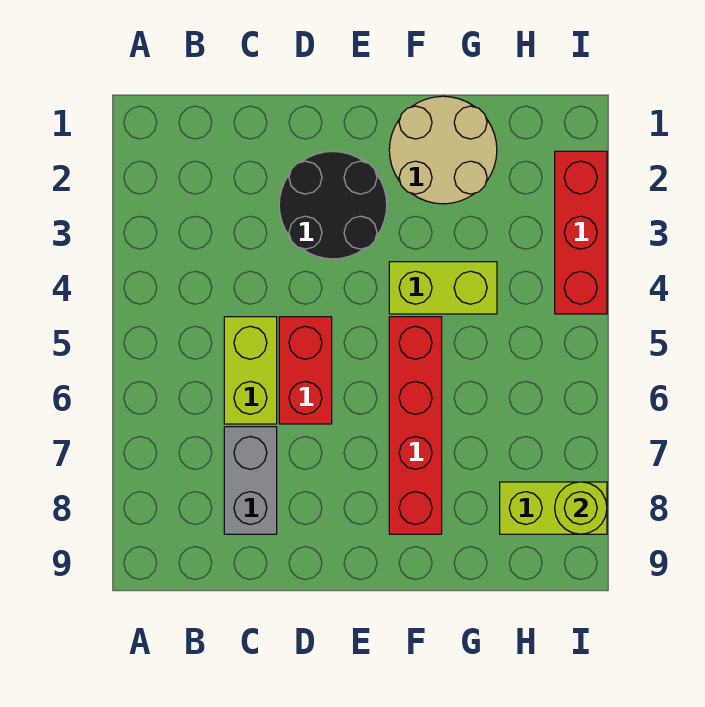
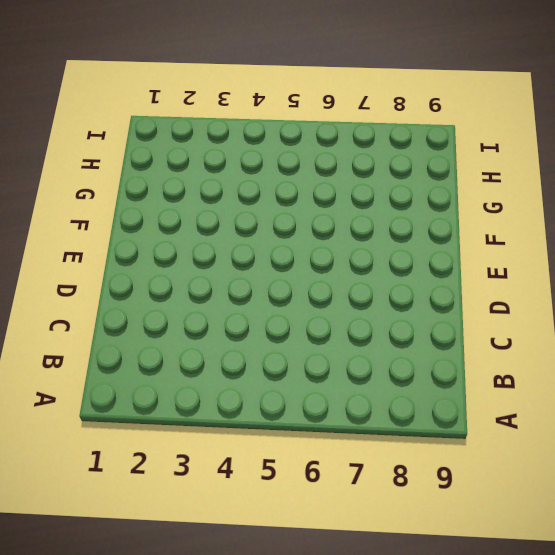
none -> lime 1x2 brick [224,317,277,424]
none -> grey 1x2 brick [224,427,277,534]

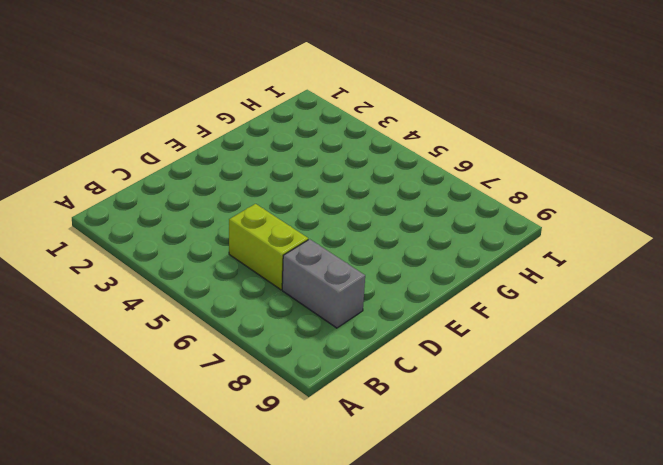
none -> black 2x2 round brick [279,151,387,259]
none -> red 1x2 brick [279,317,332,424]

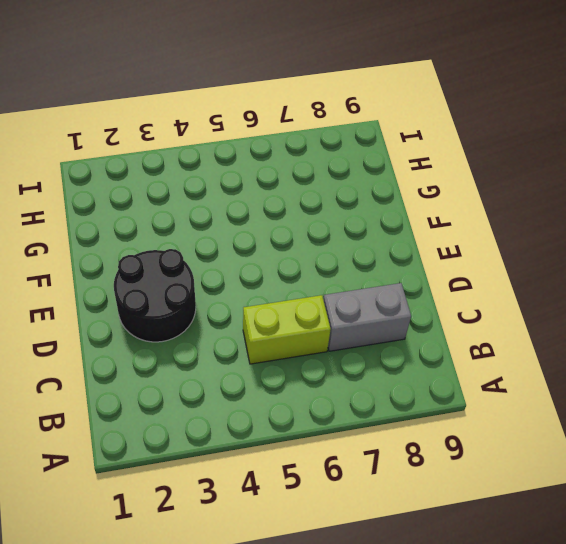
none -> red 1x2 brick [279,317,332,424]
none -> tan 2x2 round brick [389,96,497,204]

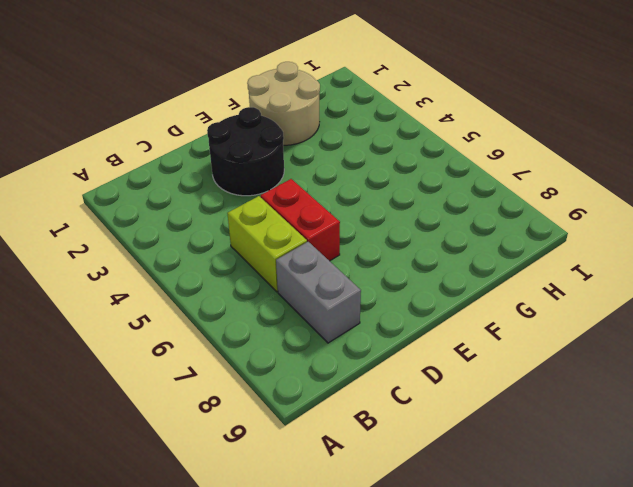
none -> lime 1x2 brick [389,262,497,314]
none -> red 1x4 brick [389,317,442,534]

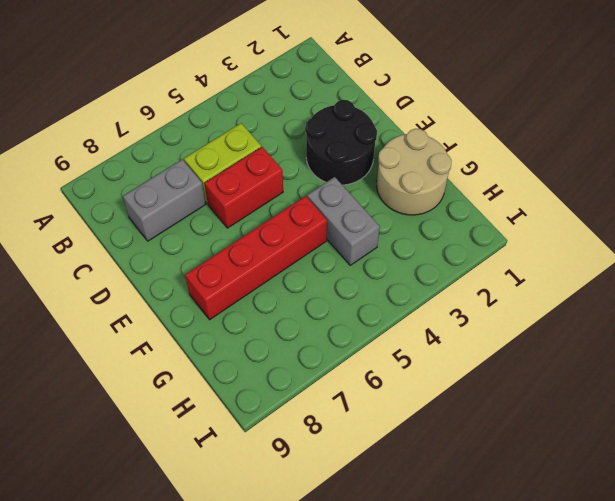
grey 1x2 brick [307,177,380,265] -> lime 1x2 brick [389,262,497,314]
none -> lime 1x2 brick [500,482,607,534]
none -> red 1x3 brick [555,151,607,314]

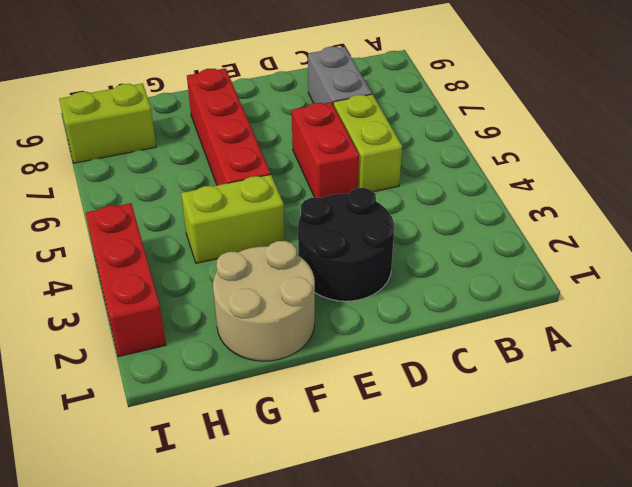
none -> lime 1x1 round brick [555,482,607,534]

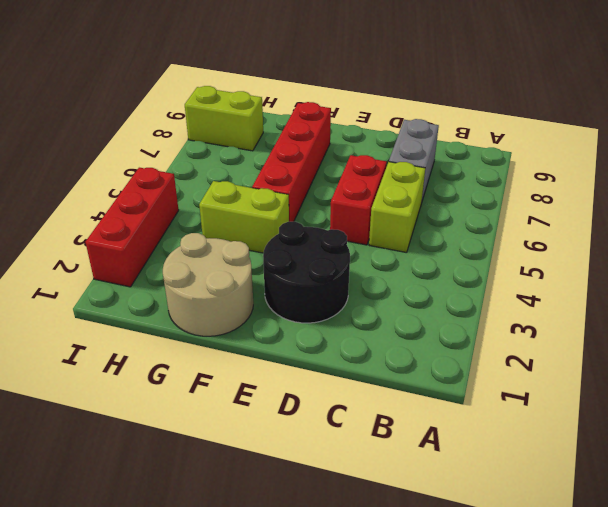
none -> lime 1x1 round brick [555,482,607,534]

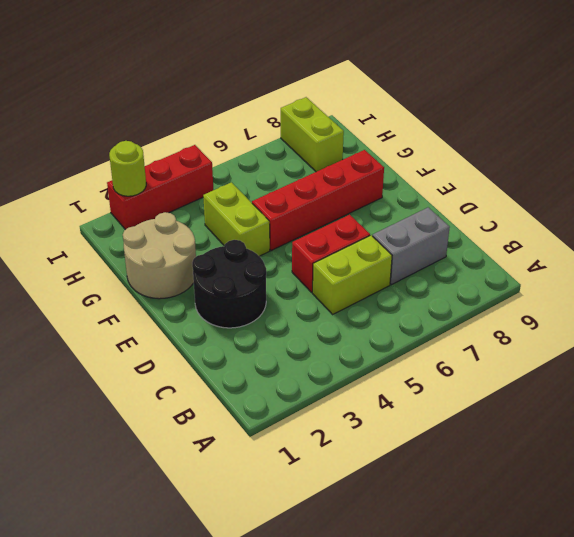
lime 1x1 round brick [109,141,146,196] -> lime 1x1 round brick moved to [555,482,607,534]

